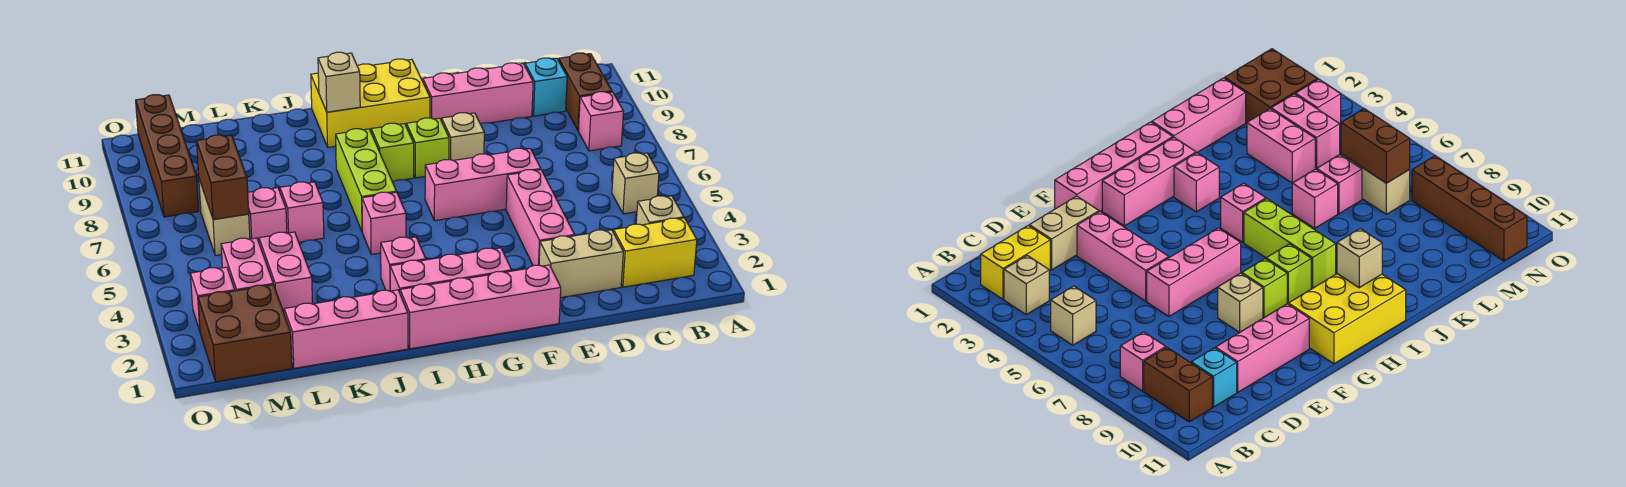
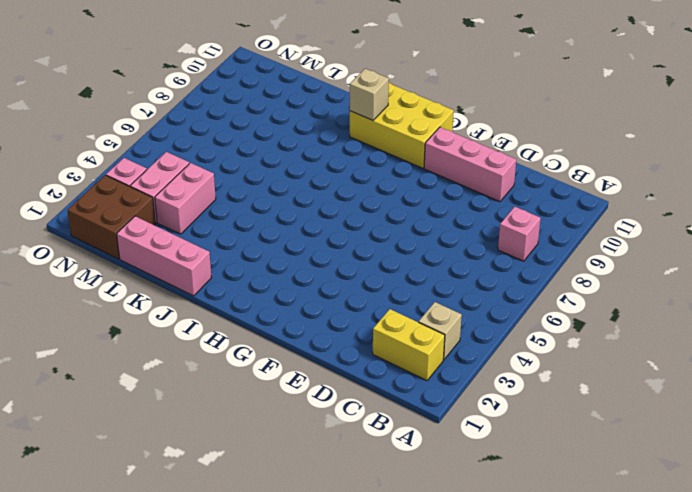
none -> tan 1x1 brick [612,153,659,214]
none -> brown 1x2 brick [559,53,612,131]
none -> cyan 1x1 brick [525,58,567,116]
none -> tan 1x2 brick [539,230,623,298]

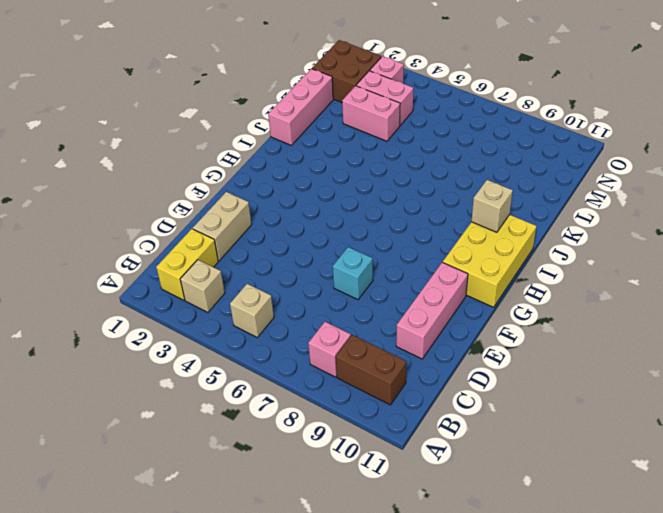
cyan 1x1 brick [333,247,373,300] -> cyan 1x1 brick moved to [525,58,567,116]
none -> pink 1x3 brick [506,170,575,266]
none -> pink 1x3 brick [425,148,541,221]
none -> pink 1x4 brick [400,265,561,349]
none -> tan 1x1 brick [442,113,484,160]

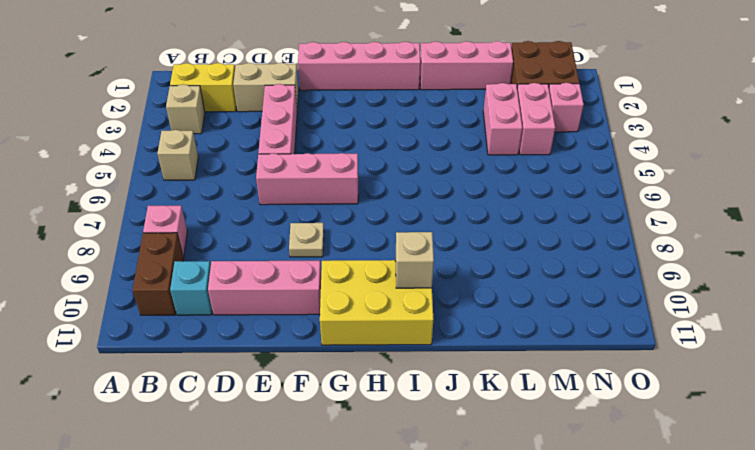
tan 1x1 plate [289,223,324,257] -> tan 1x1 brick [442,113,484,160]
none -> pink 1x3 brick [390,248,512,292]
none -> lime 1x1 brick [406,118,449,178]
none -> lime 1x1 brick [371,123,414,182]
none -> pink 1x1 brick [381,237,426,291]

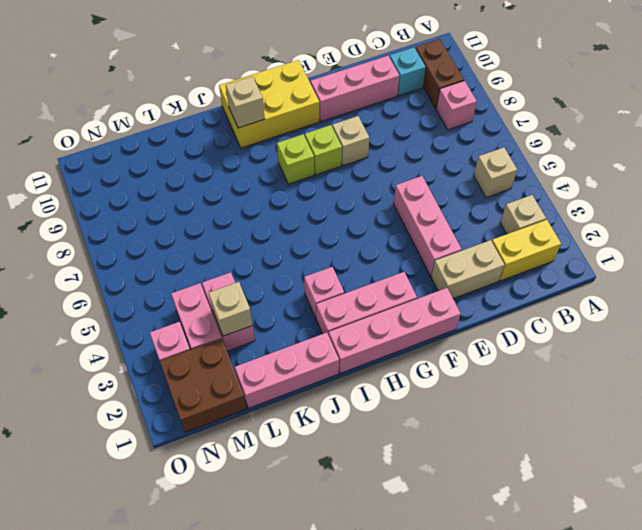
tan 1x1 brick [209,282,252,336] -> none
none -> pink 1x3 brick [425,148,541,221]
none -> pink 1x1 brick [362,192,406,254]
none -> lime 1x3 brick [336,129,396,231]
none -> pink 1x1 brick [280,182,324,242]

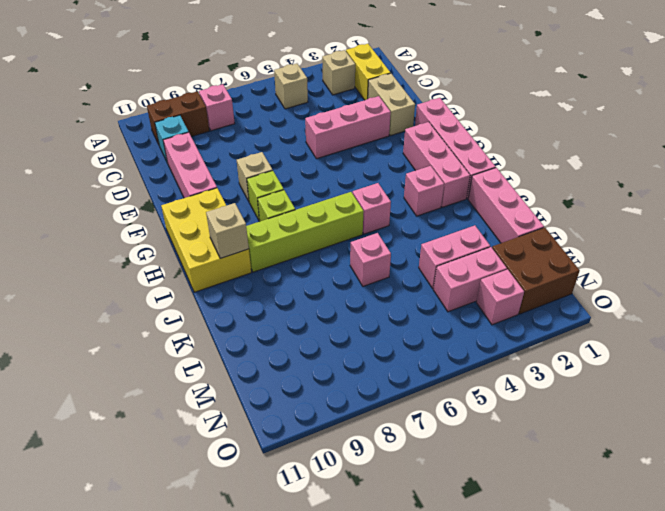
lime 1x4 brick [246,192,364,272] -> lime 1x3 brick [336,129,396,231]
none -> pink 1x3 brick [425,148,541,221]
none -> pink 1x1 brick [248,188,287,242]
none -> tan 1x2 brick [199,179,250,256]
none -> brown 1x4 brick [136,95,199,217]

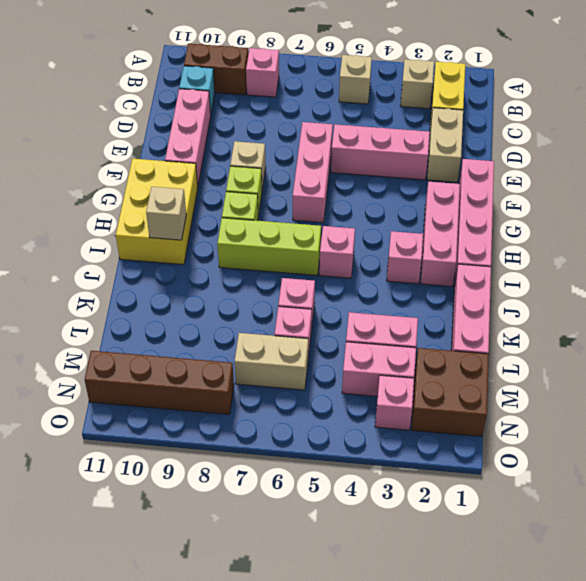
none -> brown 1x2 brick [197,135,249,219]

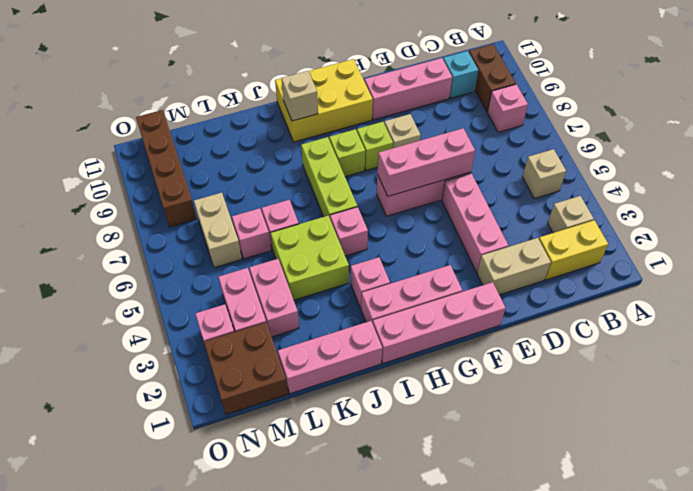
pink 1x3 brick [377,128,475,196] -> none
lime 2x2 brick [271,216,349,300] -> none
none -> brown 1x2 brick [197,135,249,219]

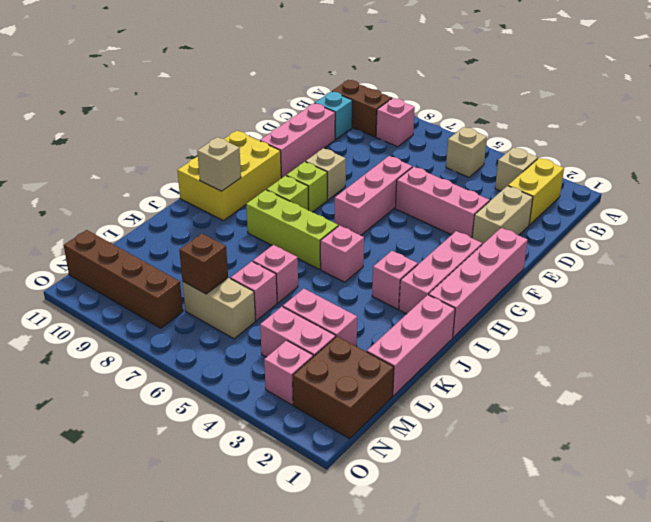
brown 1x1 brick [179,233,228,294] -> brown 1x2 brick [197,135,249,219]

